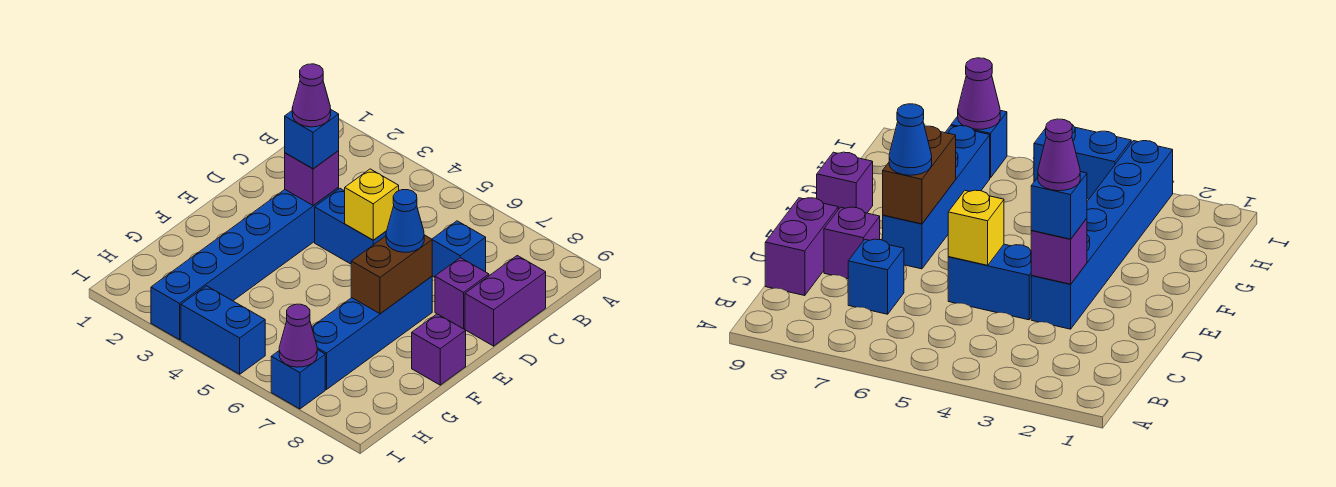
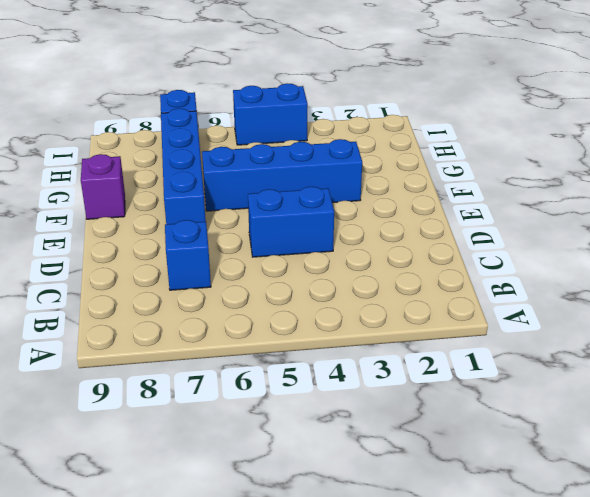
blue 1x4 brick [202,139,362,211] -> blue 1x6 brick [151,188,339,340]
none -> purple 1x2 brick [465,256,546,346]
none -> purple 1x1 brick [435,258,489,329]
none -> purple 1x1 brick [285,151,339,206]

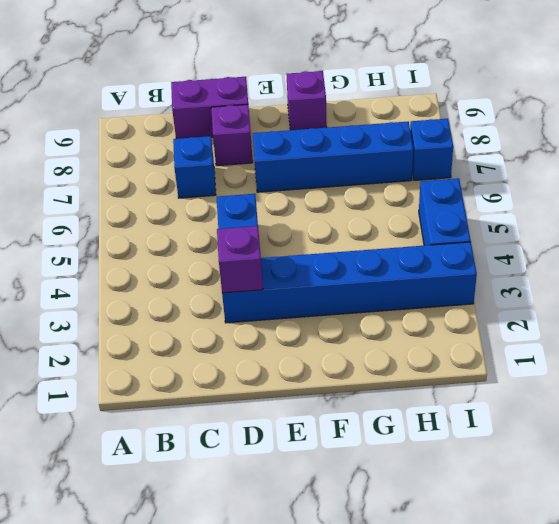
none -> yellow 1x1 brick [345,169,399,240]
none -> brown 1x2 brick [351,235,432,314]
none -> purple 1x1 cone [279,304,317,367]

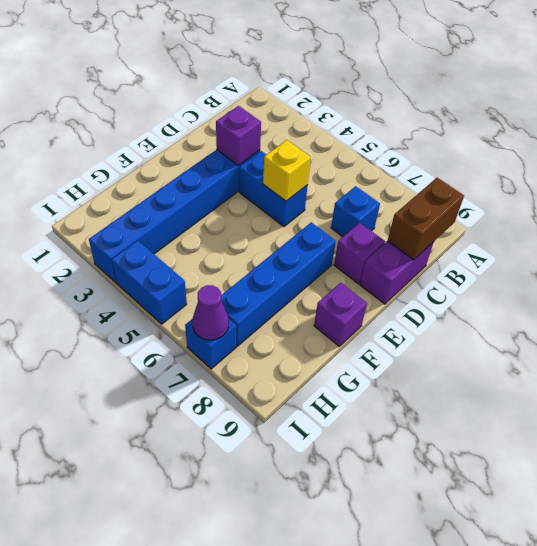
brown 1x2 brick [388,178,464,260] -> brown 1x2 brick moved to [351,235,432,314]
none -> blue 1x1 brick [285,110,339,169]
none -> blue 1x1 cone [386,190,424,252]
none -> purple 1x1 cone [292,64,331,127]

